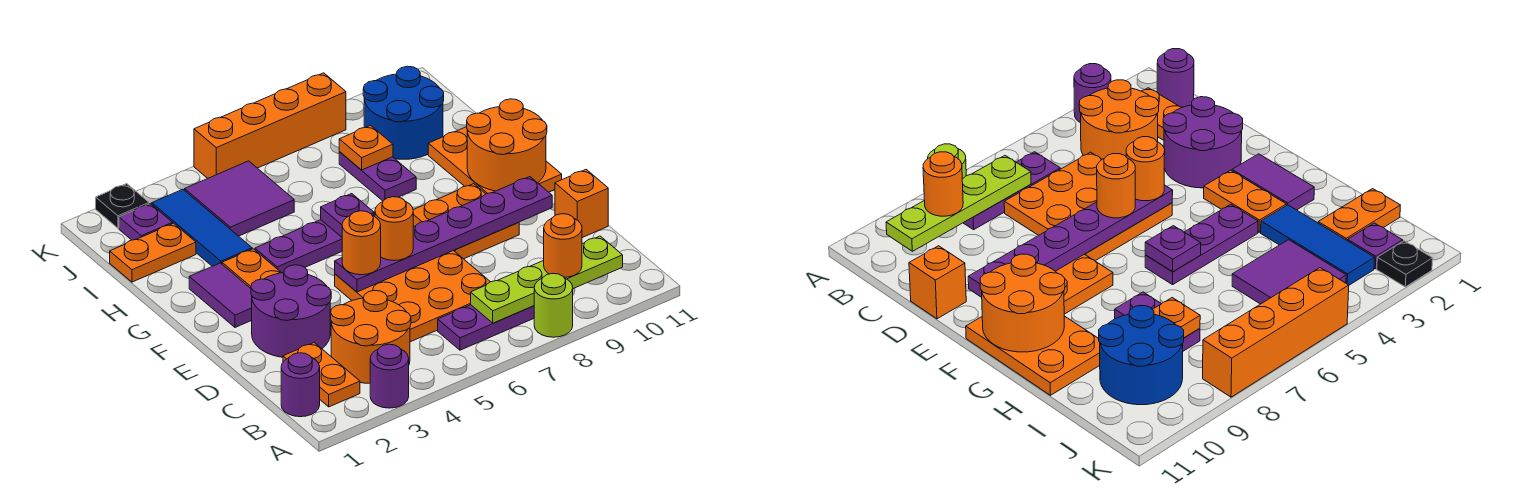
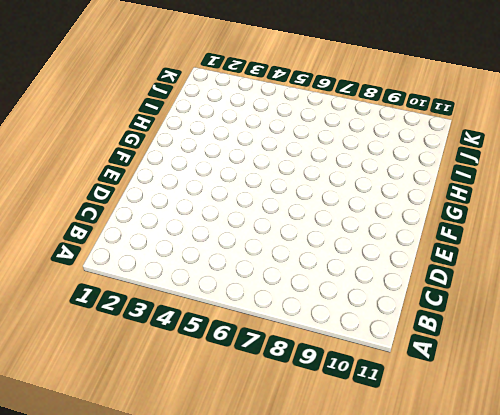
none -> purple 1x1 round brick [370,344,409,408]
none -> lime 1x1 round brick [534,274,573,337]
none -> purple 1x1 round brick [281,353,320,417]
none -> orange 1x2 plate [283,343,360,407]

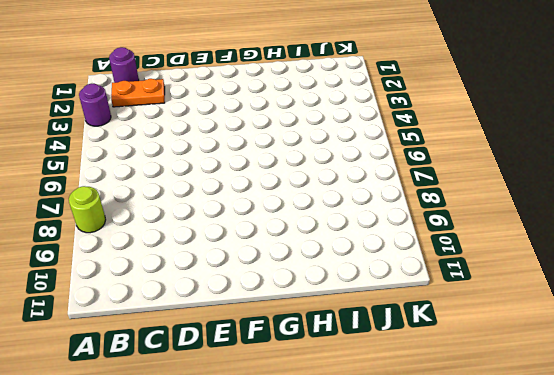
none -> orange 2x2 round brick [331,290,411,383]
none -> purple 1x3 plate [438,305,534,350]
none -> orange 3x3 plate [335,250,490,342]
none -> purple 2x2 round brick [251,265,331,357]

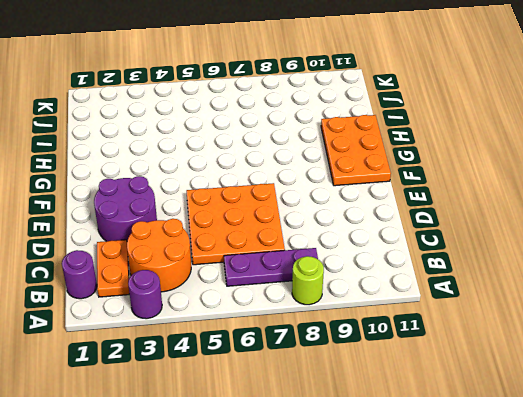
none -> orange 1x1 brick [555,170,608,238]
none -> orange 2x2 plate [413,184,519,259]
none -> purple 1x2 tile [189,263,252,327]
none -> orange 1x2 plate [222,249,281,288]

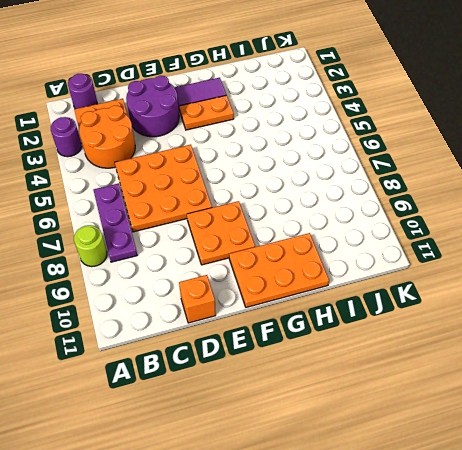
none -> purple 1x3 plate [255,220,342,273]
none -> blue 1x3 tile [152,189,252,266]
none -> purple 1x2 plate [339,152,416,201]
none -> orange 1x2 plate [110,223,196,282]

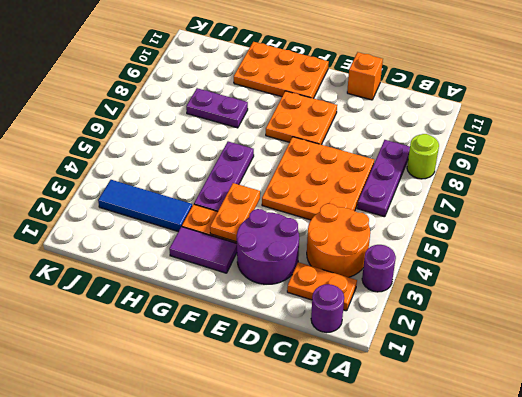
orange 1x2 plate [210,183,260,242] -> orange 1x2 plate moved to [110,223,196,282]
none -> purple 2x2 tile [185,161,294,236]
none -> blue 2x2 round brick [363,66,444,159]
none -> purple 1x1 plate [119,204,173,240]
none -> black 1x1 plate [96,184,149,228]

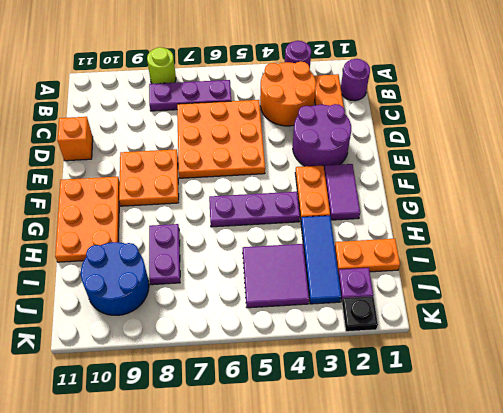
none -> orange 1x4 brick [194,73,346,178]
none -> lime 1x4 plate [471,236,623,323]
none -> purple 1x6 plate [335,177,552,292]
none -> orange 2x2 round brick [467,99,547,191]

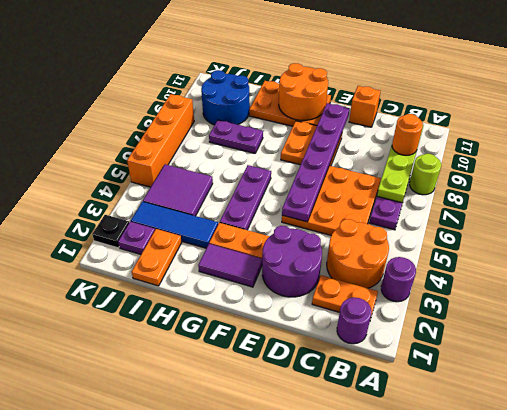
none -> purple 1x1 plate [321,194,374,237]
none -> orange 1x1 plate [339,126,393,170]
none -> orange 1x1 round brick [342,211,381,275]
none -> orange 1x1 round brick [375,197,413,261]

